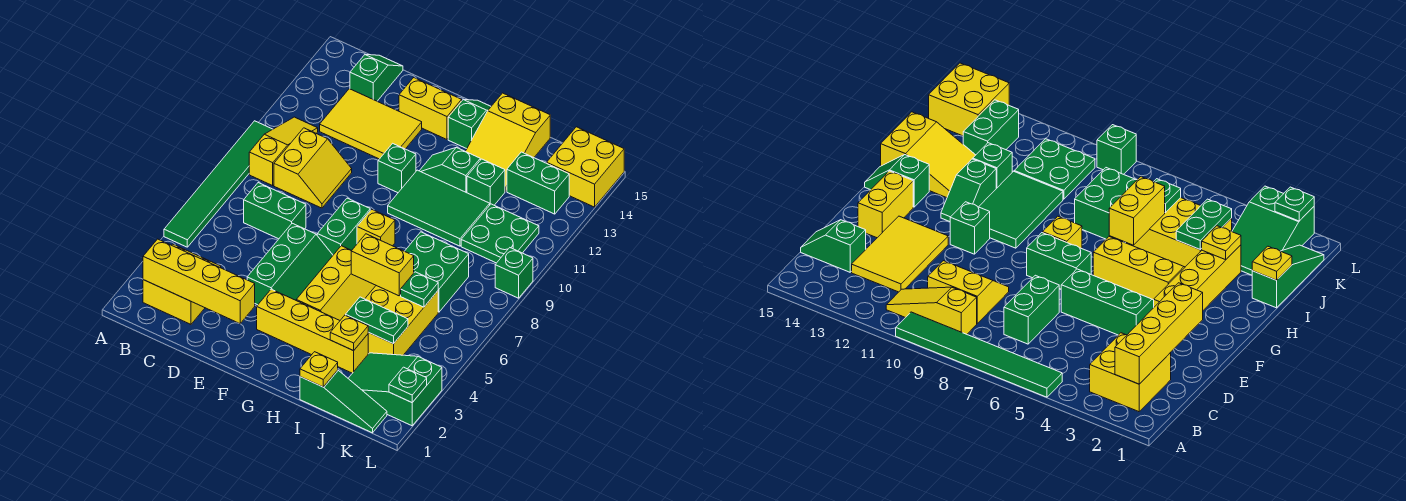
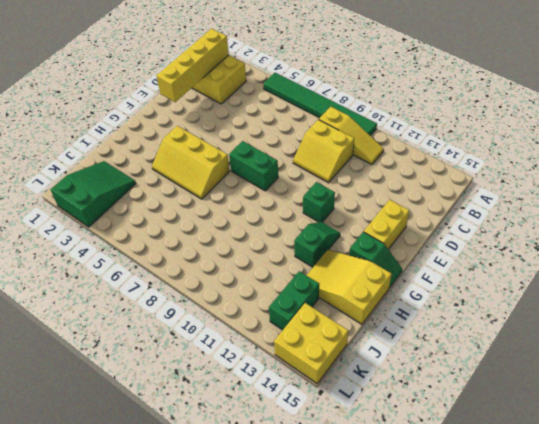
none -> green 1x2 brick [244,183,306,239]
none -> yellow 2x3 tile [320,89,422,159]
none -> green 1x2 slope [350,54,403,101]
none -> green 2x3 slope [247,223,333,305]

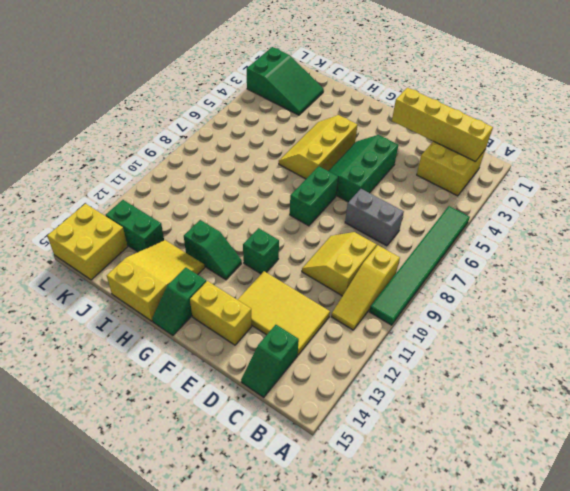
grey 1x2 brick [345,189,404,246] -> green 1x2 brick [244,183,306,239]
none -> yellow 1x4 brick [257,289,368,373]
none -> yellow 1x1 brick [357,209,395,246]
none -> green 2x3 tile [388,170,490,246]
none -> green 1x3 slope [300,370,387,433]

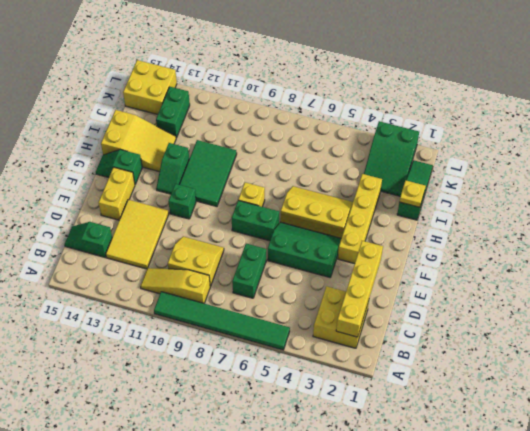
none -> yellow 2x3 brick [365,286,438,355]
none -> green 2x2 brick [405,232,469,312]
none -> green 1x1 brick [467,159,505,205]
none -> green 2x2 plate [461,204,539,263]

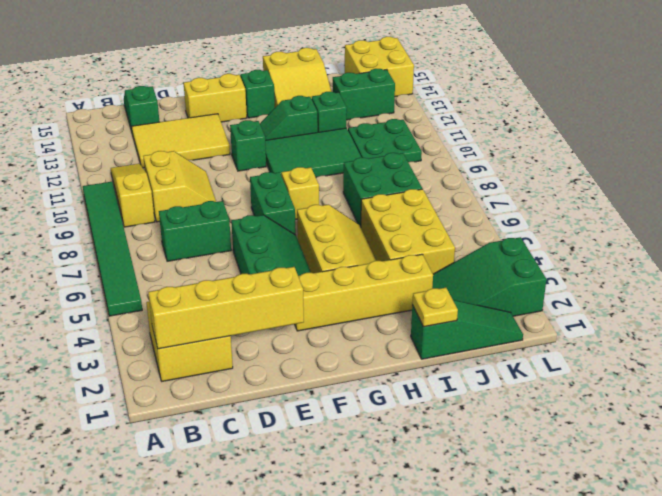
none -> green 1x1 brick [495,248,533,298]
none -> yellow 1x2 brick [351,234,414,296]
none -> yellow 1x1 plate [330,315,369,351]
none -> green 1x2 plate [346,297,408,344]

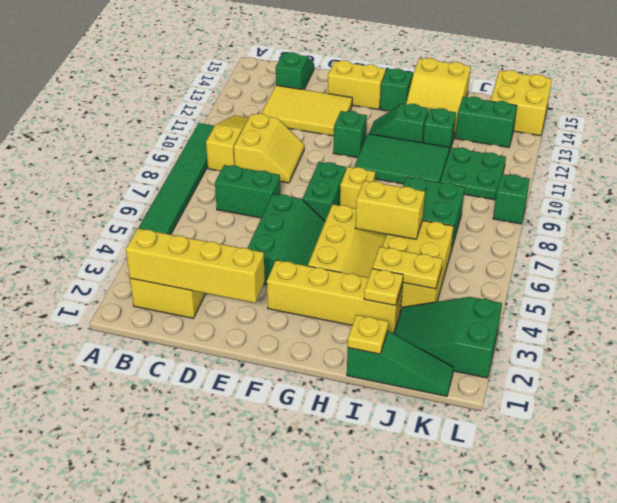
yellow 1x2 plate [372,247,443,289] -> green 1x2 plate [346,297,408,344]
none -> green 1x1 plate [401,272,438,307]
none -> green 1x1 plate [389,367,427,402]

